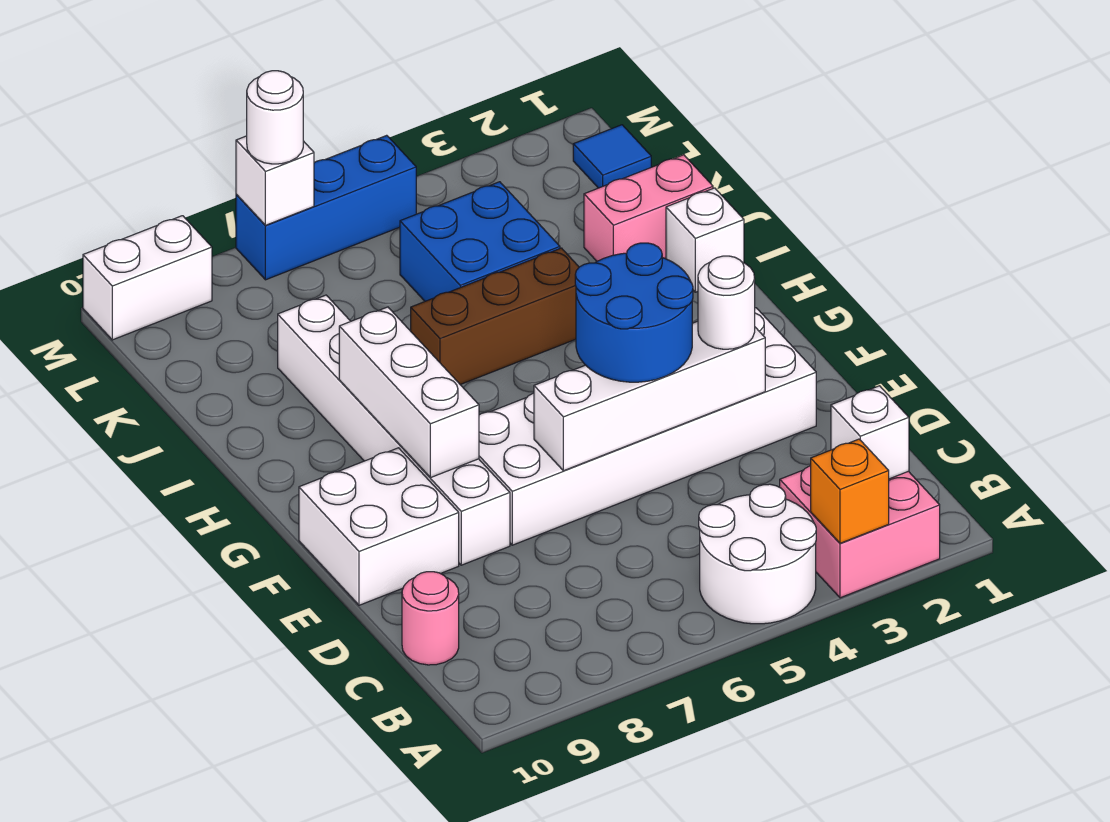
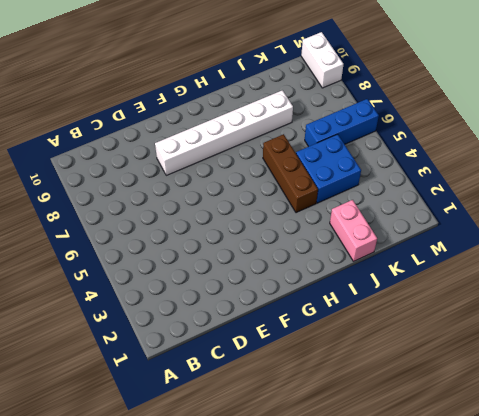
blue 1x3 brick [305,99,379,147] -> blue 1x3 brick turned to [236,135,416,280]
none -> pink 2x2 brick [780,466,940,598]
none -> white 2x2 round brick [699,484,816,624]
none -> pink 1x1 round brick [402,572,459,665]

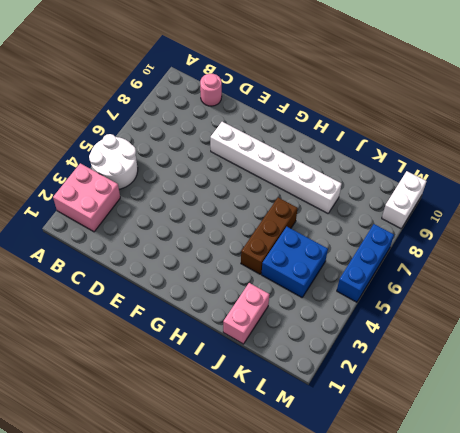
none -> white 2x6 brick [479,308,816,545]
none -> white 2x2 brick [299,448,459,605]
none -> white 1x1 brick [666,188,744,292]

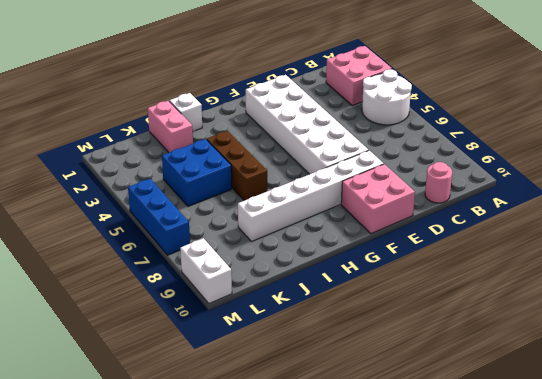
pink 2x2 brick [341,164,415,234] -> white 2x2 brick [299,448,459,605]
none -> blue 1x1 tile [573,125,651,188]
none -> orange 1x1 brick [811,439,889,543]
none -> white 1x1 brick [831,386,909,479]

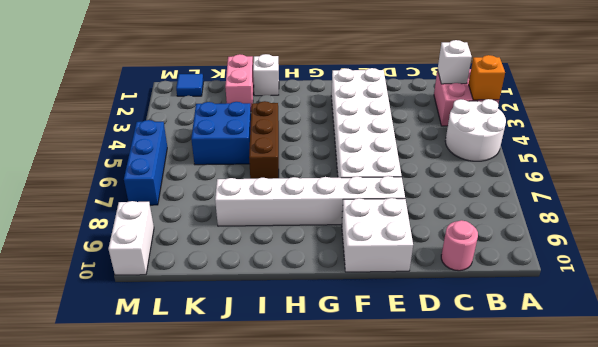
none -> white 1x4 brick [534,321,765,471]
none -> white 1x3 brick [339,307,479,478]
none -> white 1x1 brick [236,136,314,225]

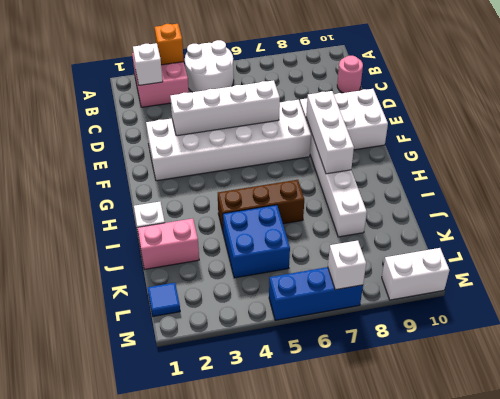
none -> white 1x1 round brick [698,256,755,349]
none -> blue 2x2 round brick [575,243,693,382]
none -> white 1x1 round brick [247,71,303,164]

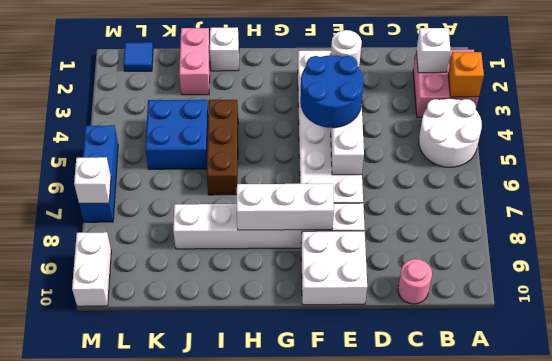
none -> white 1x1 round brick [247,71,303,164]

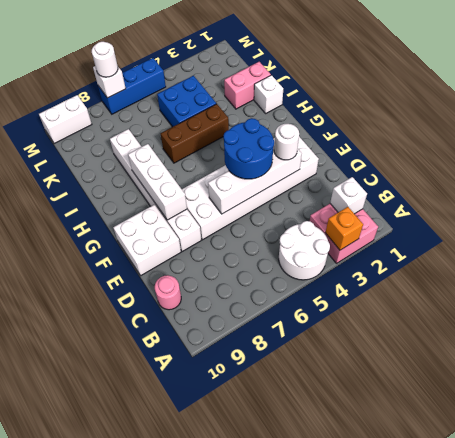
none -> blue 1x1 tile [573,125,651,188]

